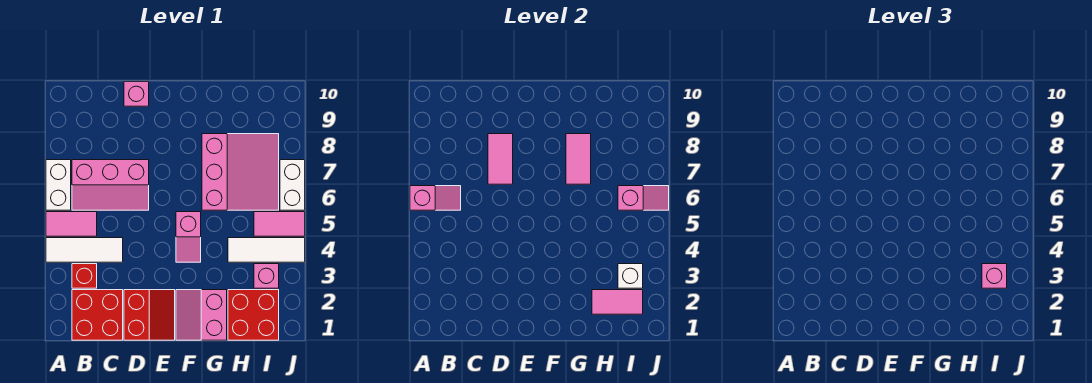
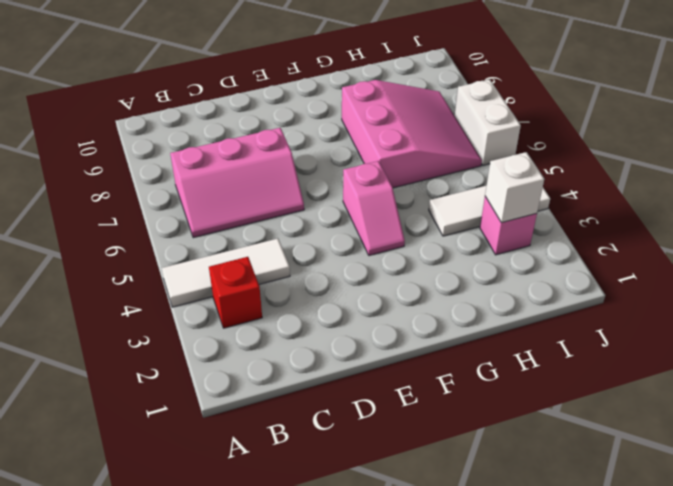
none -> pink 1x2 tile [46,212,97,236]
none -> white 1x2 brick [46,160,71,210]
none -> red 2x2 brick [72,290,123,340]

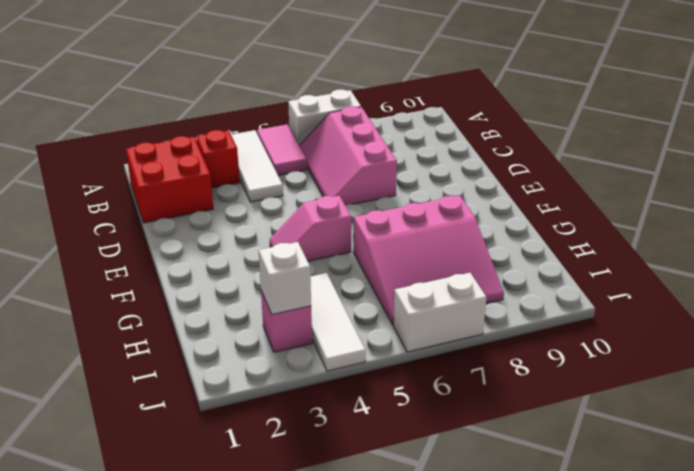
none -> red 2x2 slope [124,290,175,340]
none -> pink 1x1 brick [124,82,149,106]
none -> pink 2x2 slope [176,290,227,340]

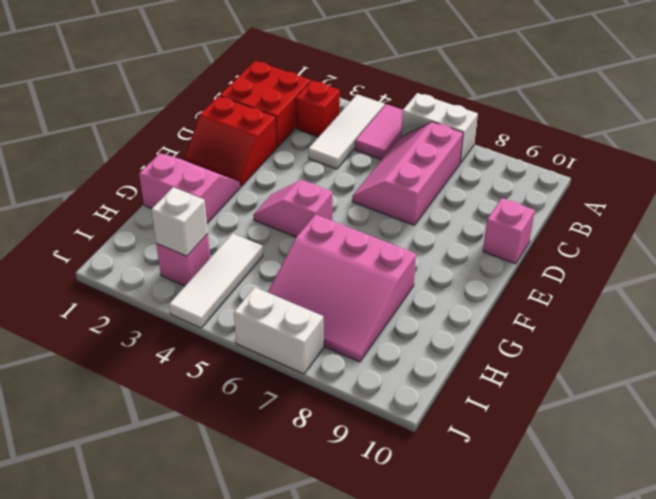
none -> red 2x2 brick [228,290,279,340]
none -> pink 1x2 tile [254,212,305,236]
none -> pink 1x2 slope [410,186,461,210]

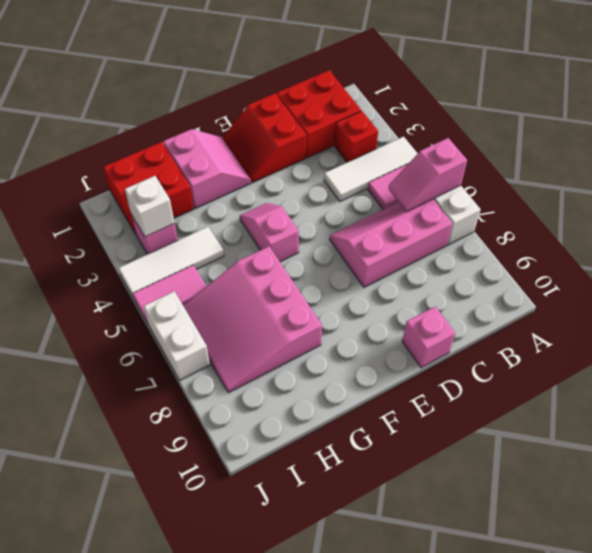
none -> pink 1x2 tile [488,134,513,184]
none -> pink 1x2 tile [566,134,591,184]
none -> pink 1x2 tile [592,290,643,314]

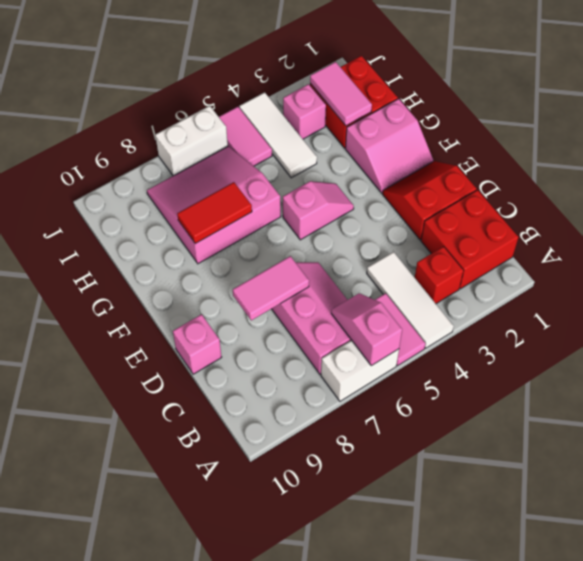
red 1x2 tile [177,182,252,244] -> pink 1x2 tile [566,134,591,184]
none -> white 1x1 brick [618,264,643,288]
none -> pink 1x2 slope [618,186,669,210]
none -> pink 1x1 brick [982,264,1007,288]

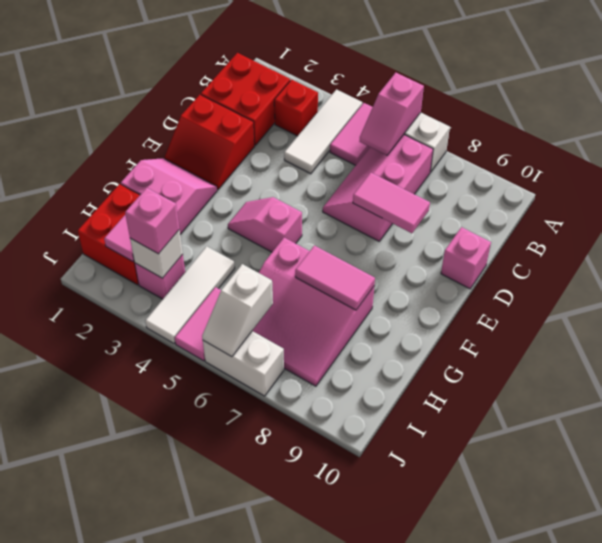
white 1x2 slope [202,264,273,357] -> pink 1x2 slope [618,186,669,210]

